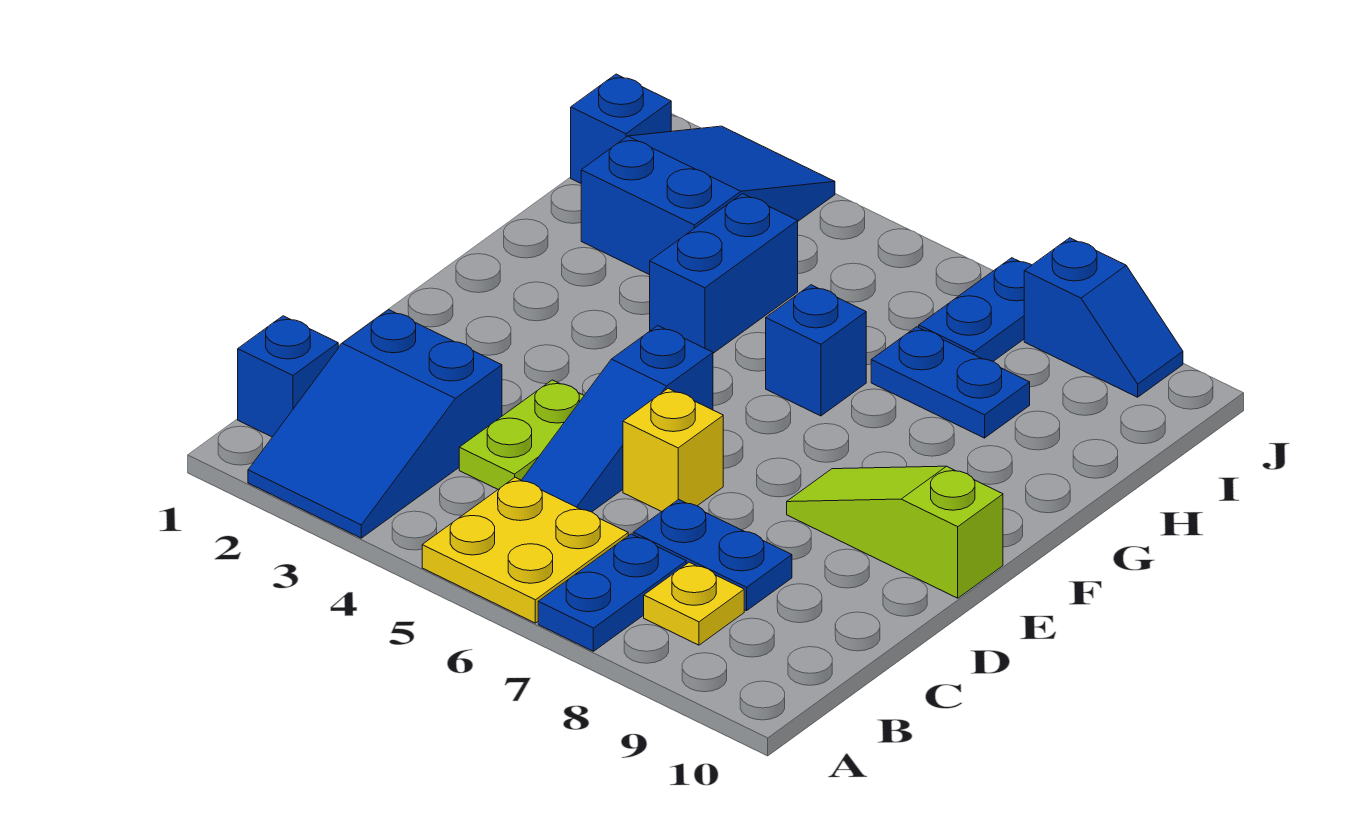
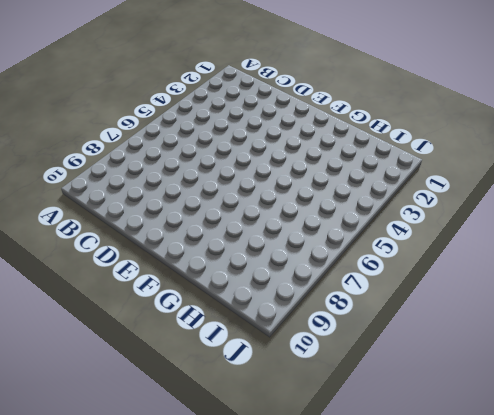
none -> blue 2x3 slope [248,310,502,538]
none -> yellow 2x2 plate [422,477,628,623]
none -> blue 1x2 plate [538,534,686,651]

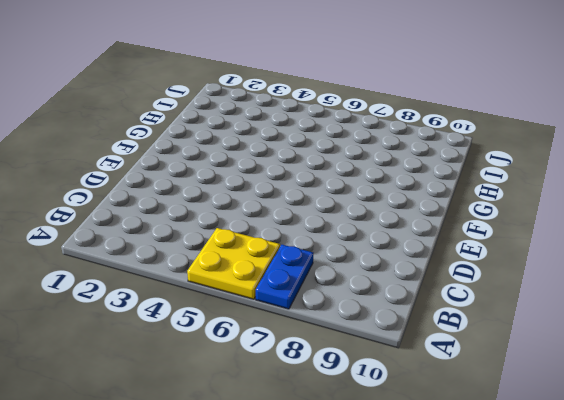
none -> blue 2x3 slope [248,310,502,538]
none -> blue 1x1 brick [238,316,338,437]
none -> yellow 1x1 plate [644,562,744,645]

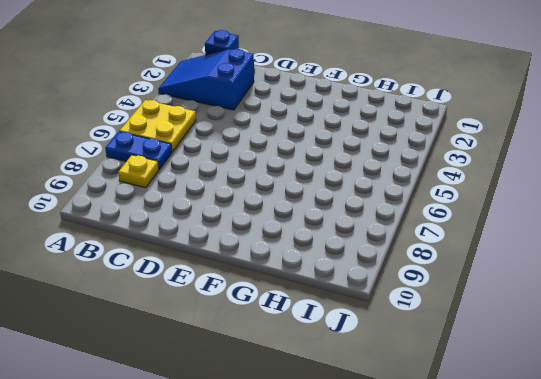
none -> lime 1x2 plate [459,380,584,489]
none -> blue 1x3 slope [522,326,713,512]
none -> blue 1x2 plate [633,499,792,611]

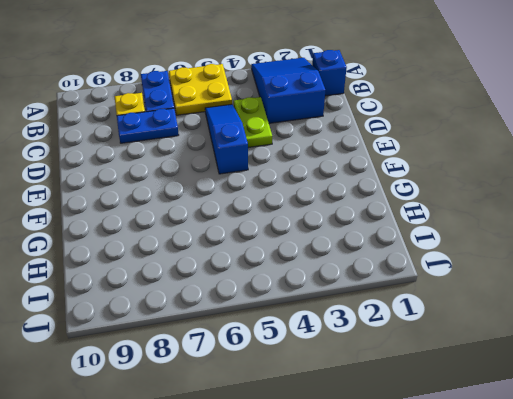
none -> yellow 1x1 brick [623,388,723,512]
none -> lime 1x3 slope [787,466,1003,598]
none -> blue 1x2 brick [650,194,798,353]

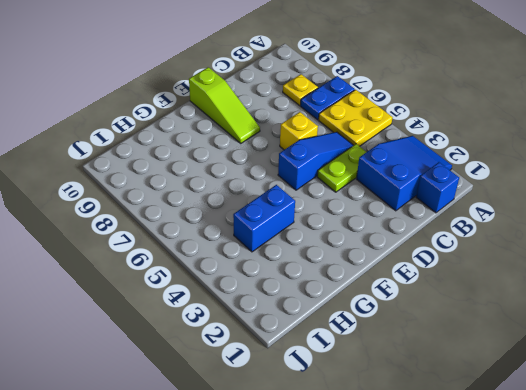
none -> blue 1x2 plate [633,499,792,611]
none -> blue 1x1 brick [766,285,866,416]
none -> blue 2x3 slope [581,126,835,275]

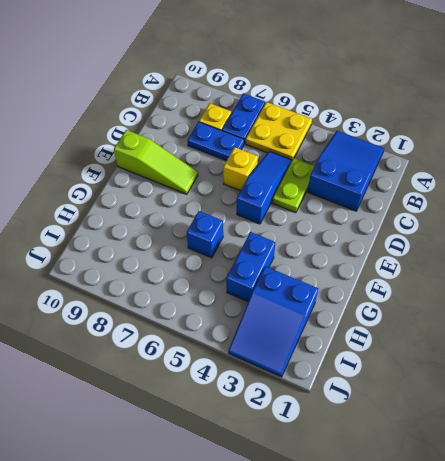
none -> blue 1x1 brick [238,316,338,437]
none -> blue 1x2 plate [871,327,1030,438]
none -> blue 1x1 brick [571,74,671,183]

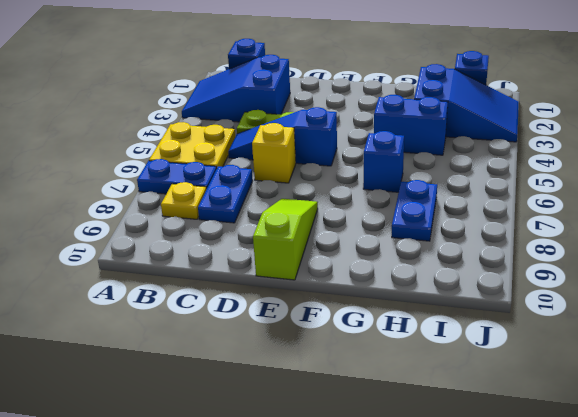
none -> blue 1x2 plate [919,258,1031,361]
none -> blue 1x2 slope [1024,238,1183,397]

